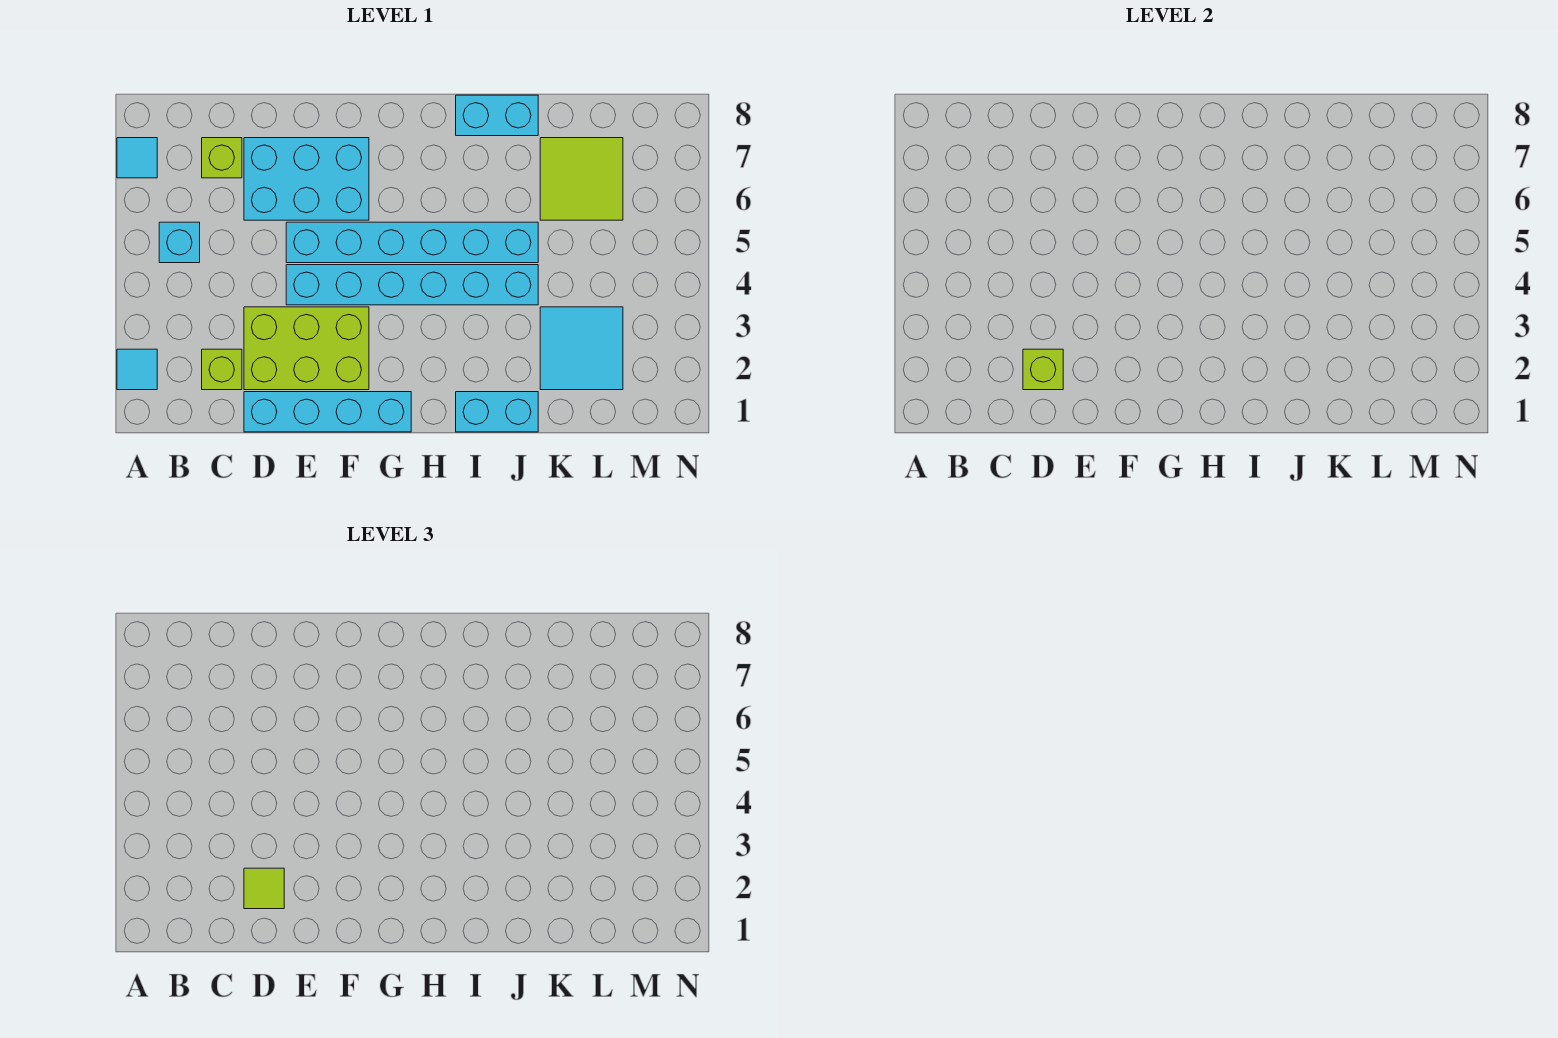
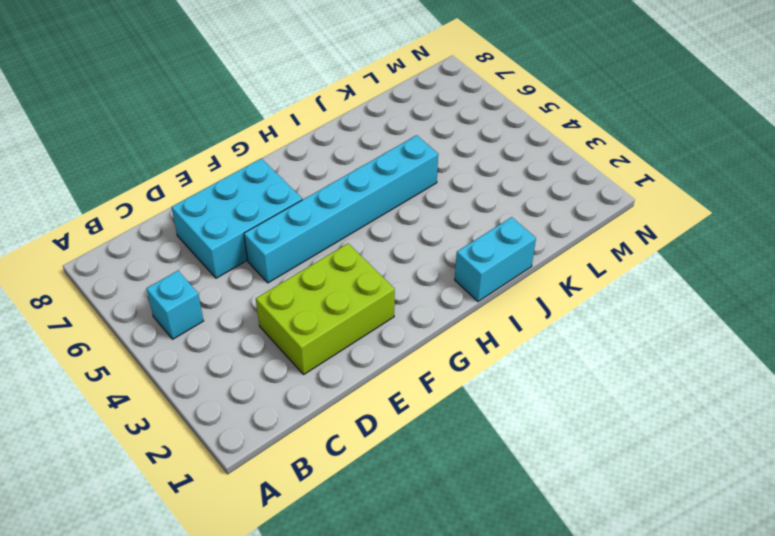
none -> cyan 1x1 tile [117,349,157,390]
none -> cyan 1x1 tile [117,138,157,178]
none -> lime 1x1 brick [202,349,242,390]

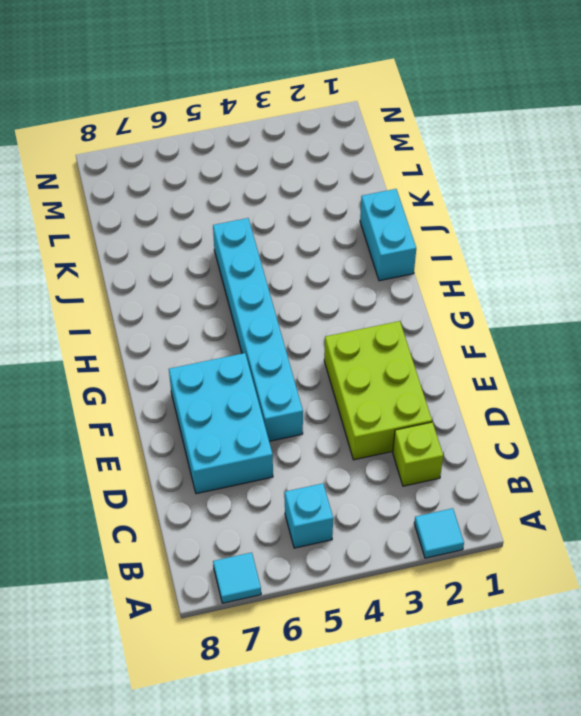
none -> lime 1x1 brick [202,138,242,178]
none -> cyan 1x4 brick [244,392,411,432]
none -> cyan 1x6 brick [286,265,538,305]

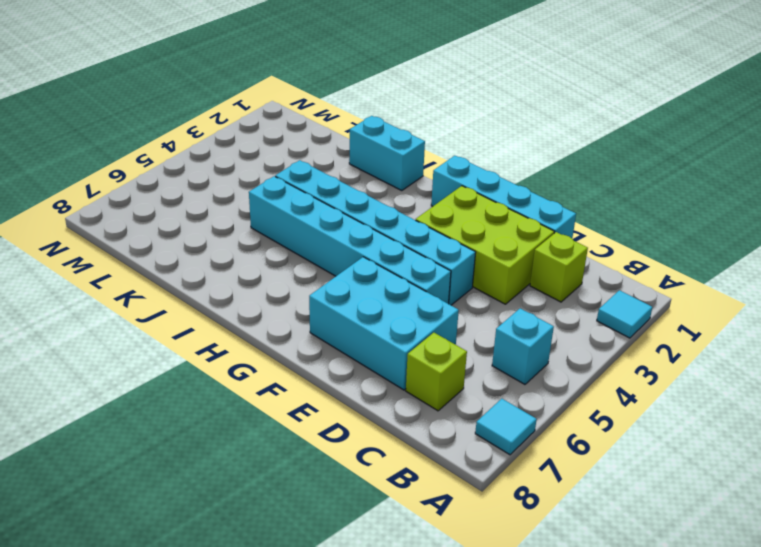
none -> cyan 1x2 brick [456,95,538,136]
none -> cyan 2x2 tile [540,307,623,390]
none -> lime 2x2 tile [540,138,623,220]

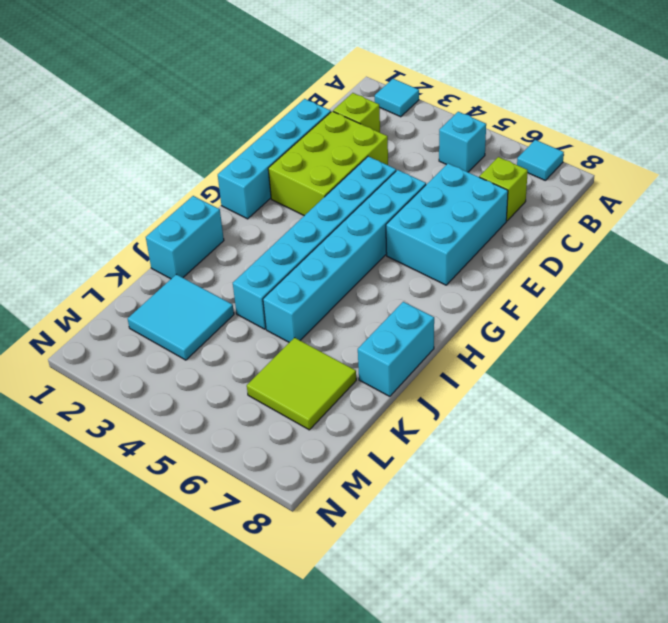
none -> lime 1x1 brick [1023,349,1063,390]
none -> lime 1x1 tile [244,868,284,909]

